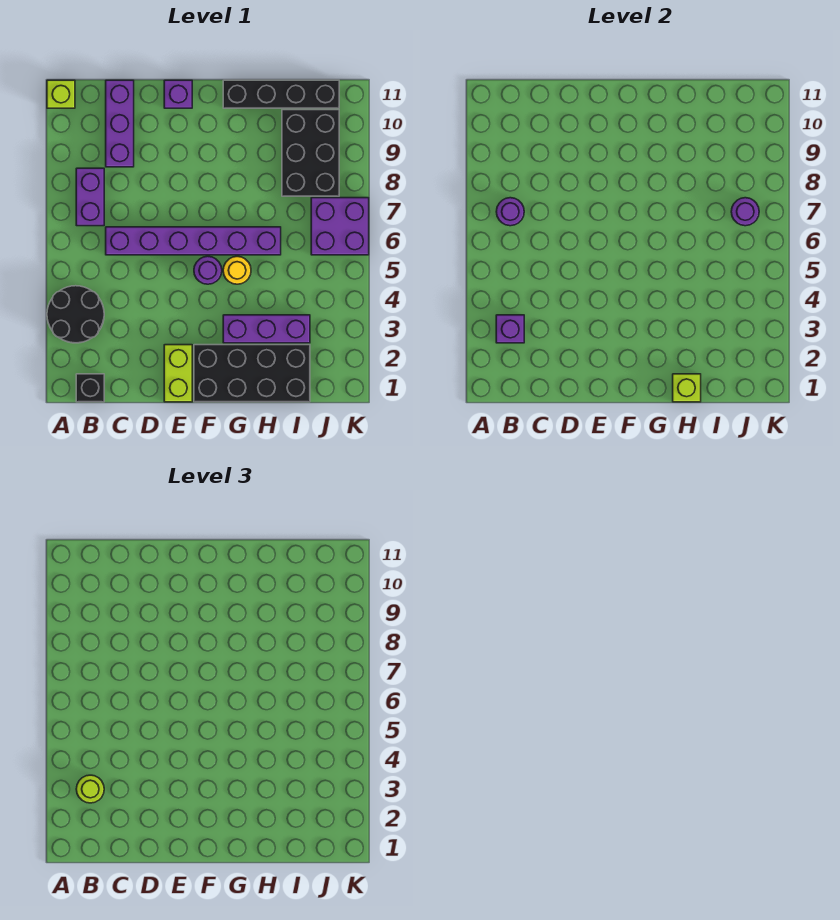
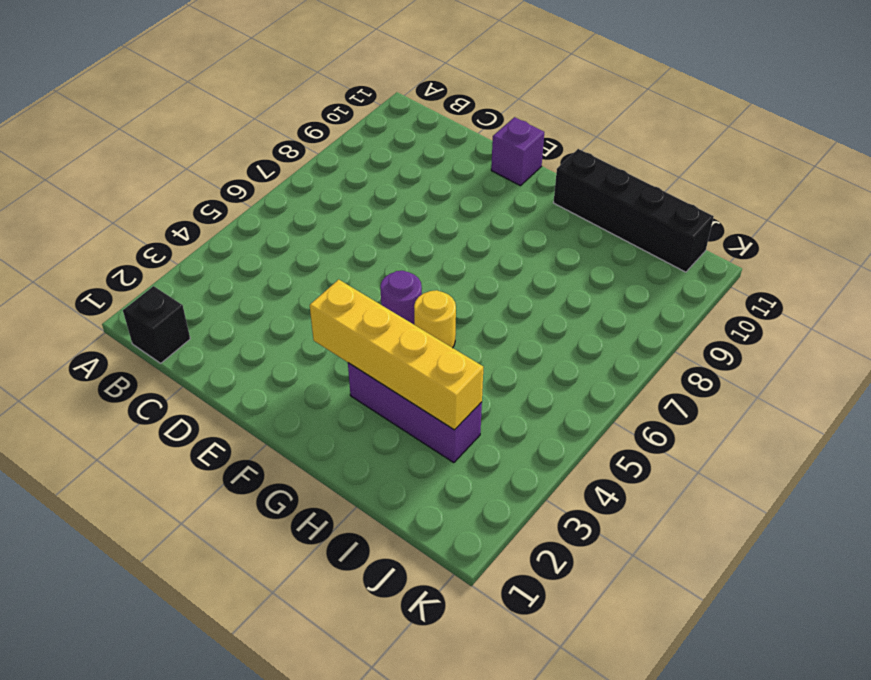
yellow 1x4 brick [310,280,483,430] -> none
none -> black 2x2 round brick [47,286,104,343]
none -> lime 1x1 brick [47,80,75,108]
none -> purple 1x2 brick [76,168,104,226]

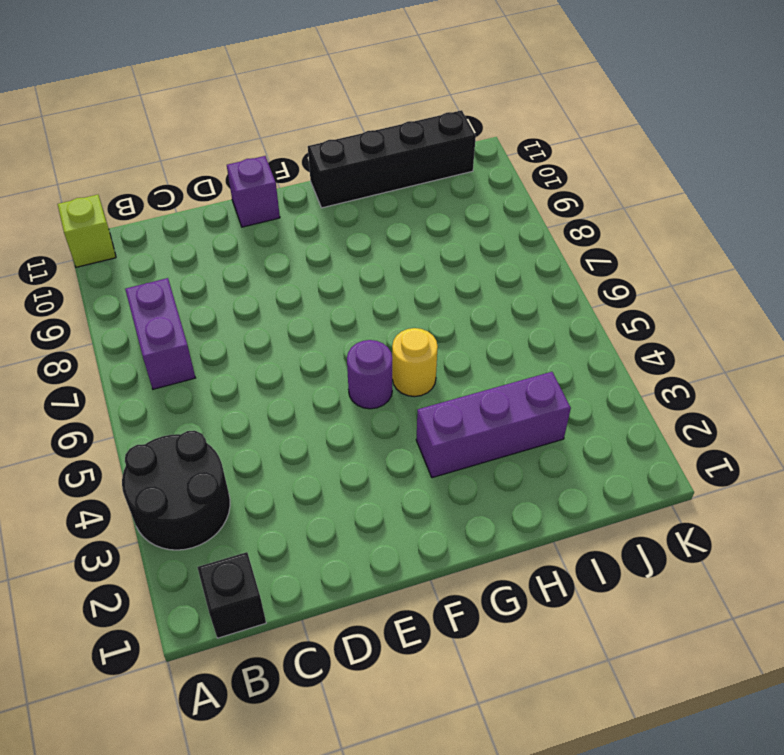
none -> purple 1x6 brick [106,227,281,255]
none -> purple 1x3 brick [106,80,134,167]
none -> lime 1x2 brick [164,345,192,402]

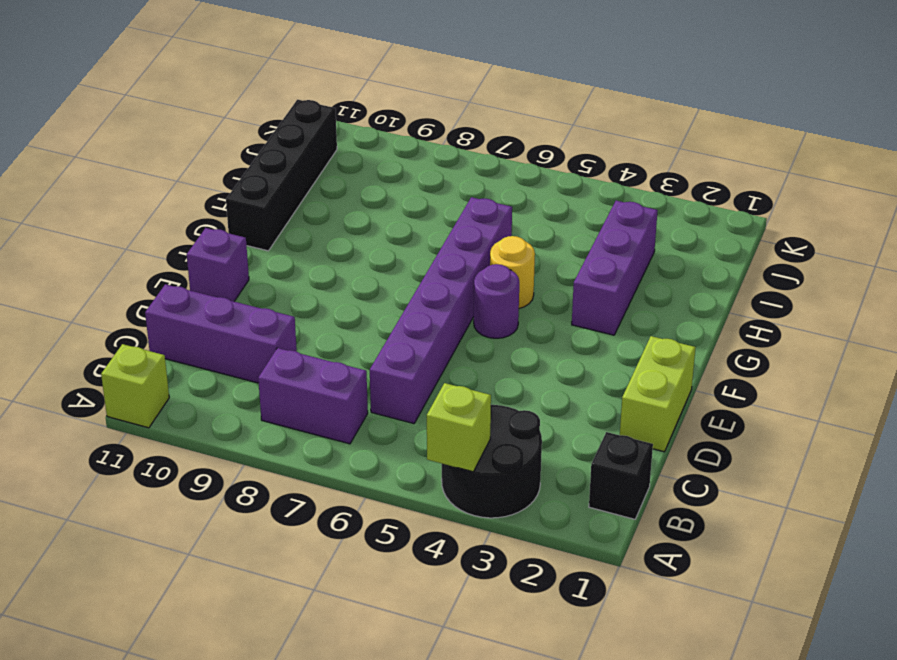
lime 1x1 brick [427,383,491,472] -> lime 1x1 brick moved to [673,374,701,402]
lime 1x2 brick [620,336,696,452] -> lime 1x2 brick turned to [164,345,192,402]
none -> black 2x4 brick [194,345,310,402]
none -> black 2x3 brick [282,110,339,196]
none -> purple 2x2 brick [311,198,369,255]

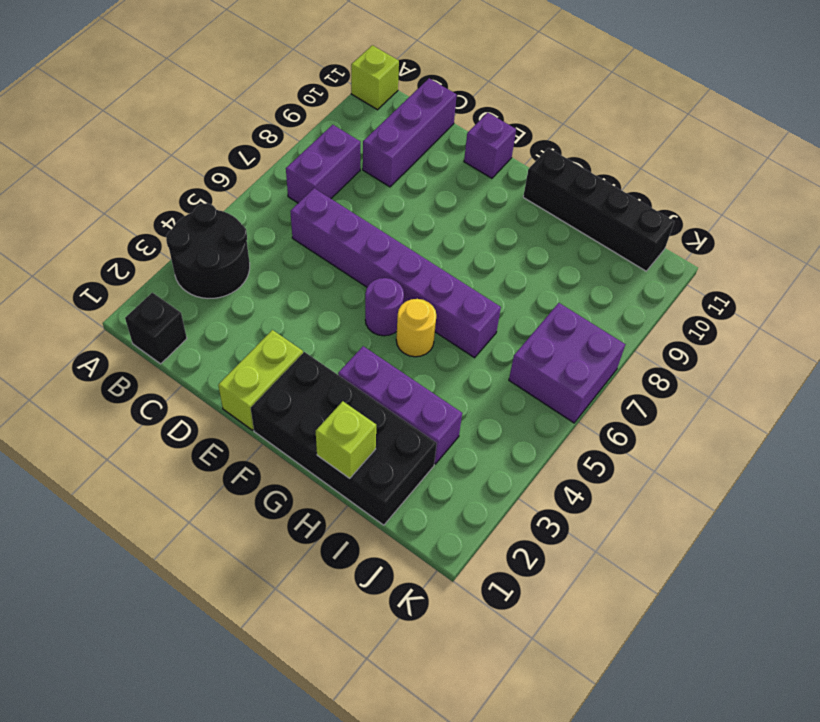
none -> black 2x3 brick [282,110,339,196]
none -> purple 1x1 brick [496,315,524,343]
none -> purple 1x1 round brick [496,198,524,226]

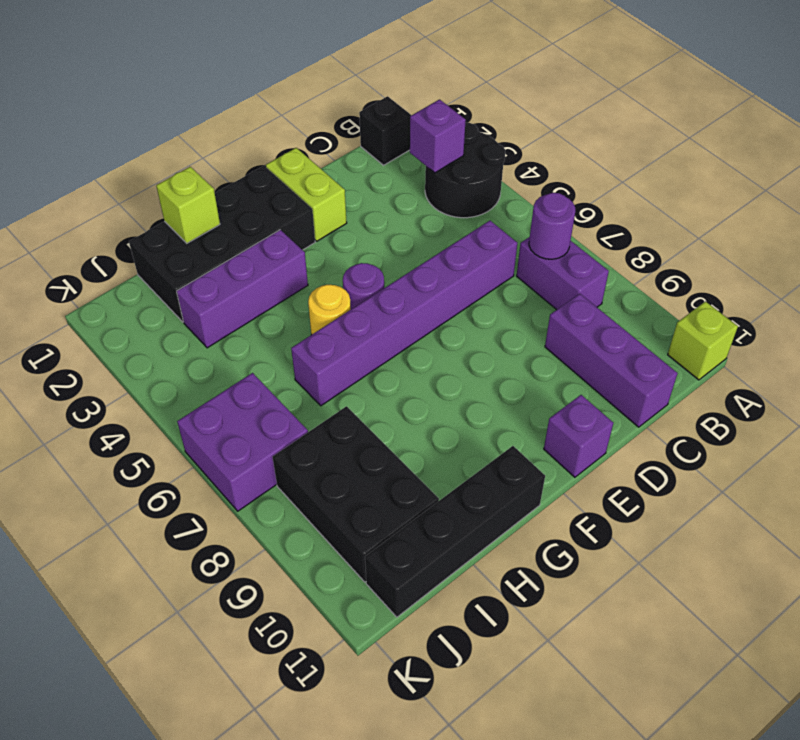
none -> purple 1x1 round brick [731,198,759,226]
none -> lime 1x1 round brick [76,775,104,803]

